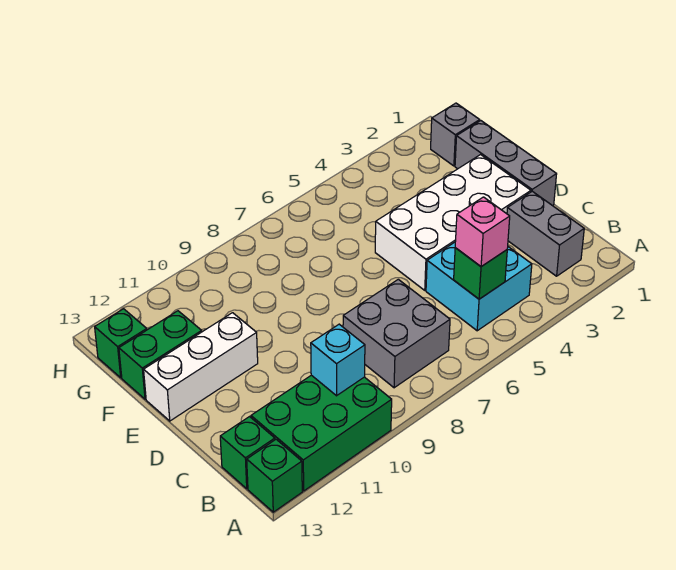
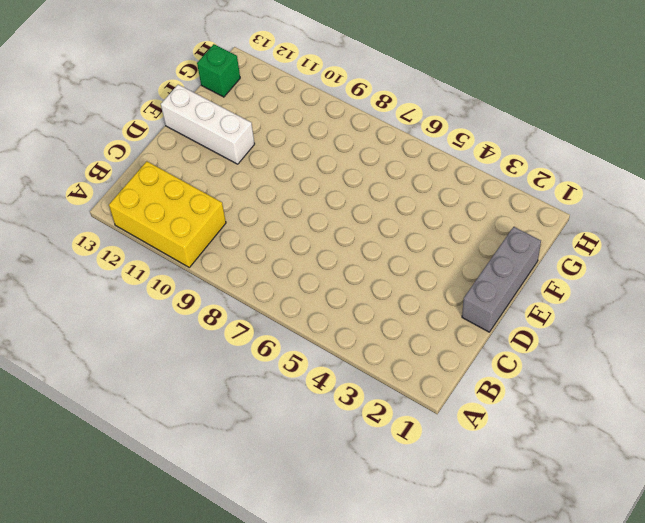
yellow 2x3 brick [109,161,226,267] -> green 2x3 brick [251,375,392,491]
none -> green 1x1 brick [247,439,302,512]
none -> grey 1x2 brick [507,191,584,276]
none -> cyan 2x2 brick [426,242,532,331]

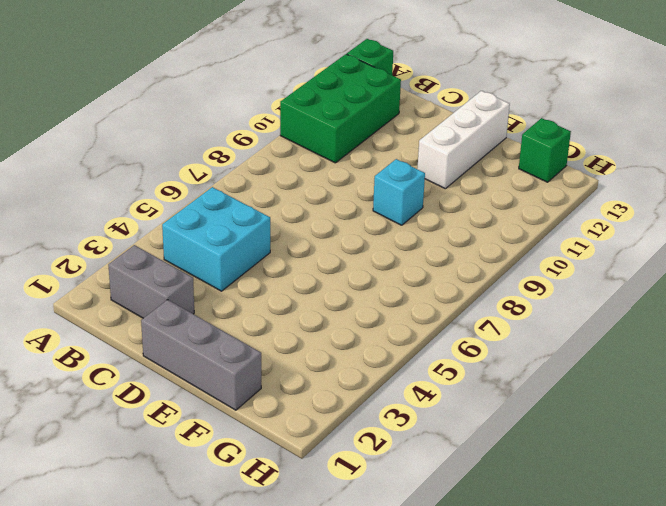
cyan 1x1 brick [373,159,425,225] -> cyan 1x1 brick moved to [311,324,365,396]
none -> grey 2x2 brick [343,279,450,388]
none -> green 1x1 brick [220,417,275,489]
none -> white 2x4 brick [375,155,531,290]

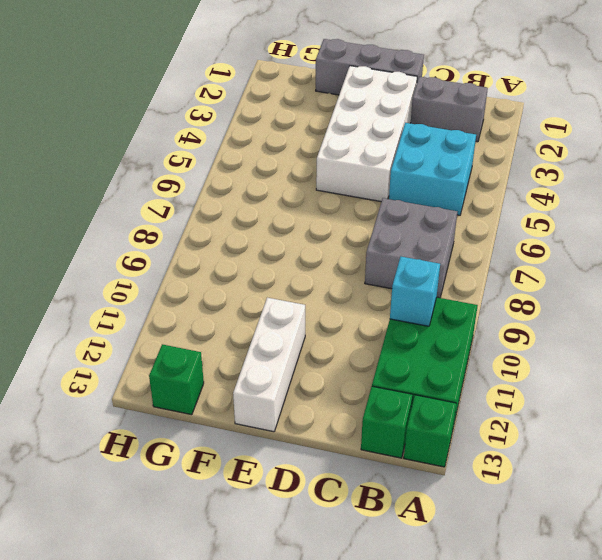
none -> green 1x2 brick [119,311,202,399]
none -> grey 1x1 brick [431,103,480,166]
none -> green 1x1 brick [454,248,507,299]

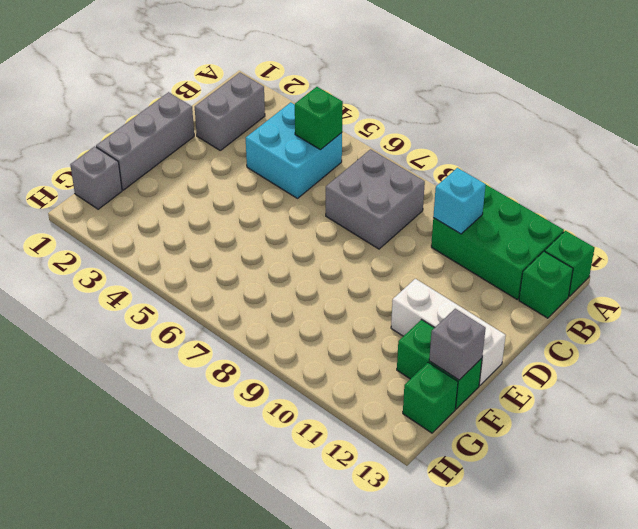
grey 1x1 brick [429,309,486,380] -> none
none -> white 2x4 brick [375,155,531,290]
none -> pink 1x1 brick [455,197,510,266]

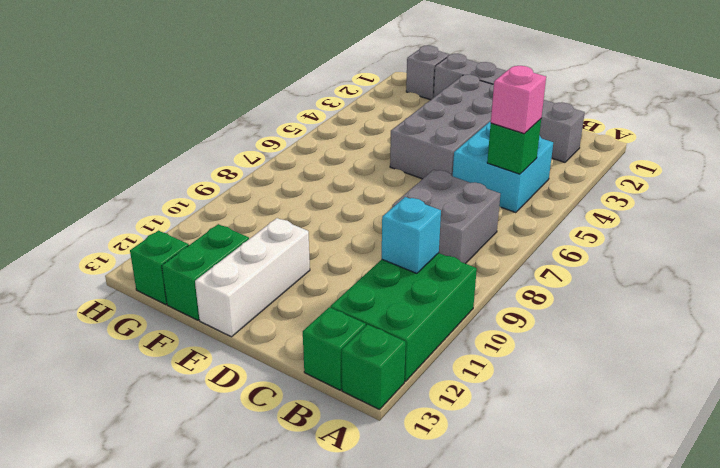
grey 2x4 brick [390,75,494,179] -> white 2x4 brick [375,155,531,290]

